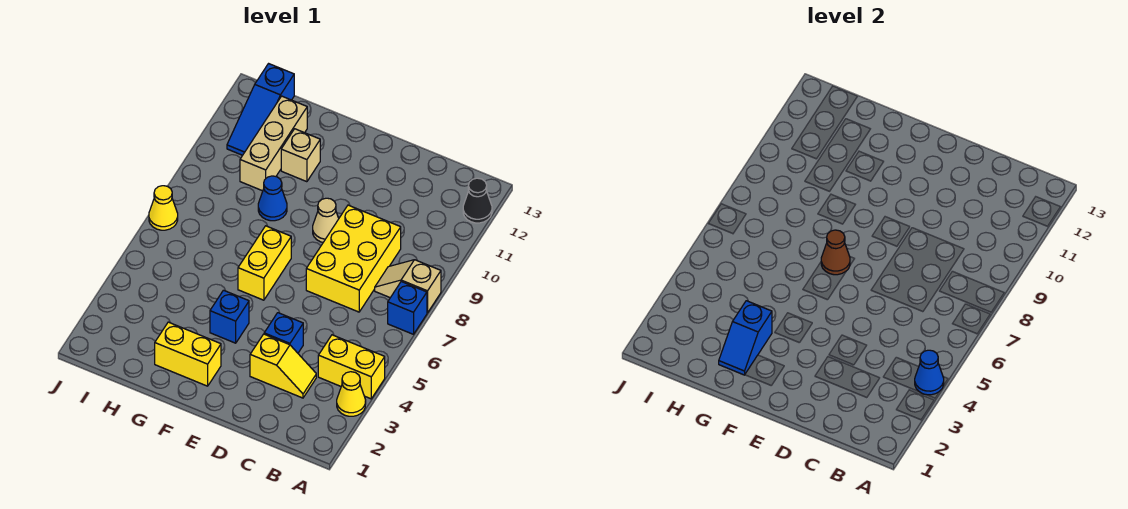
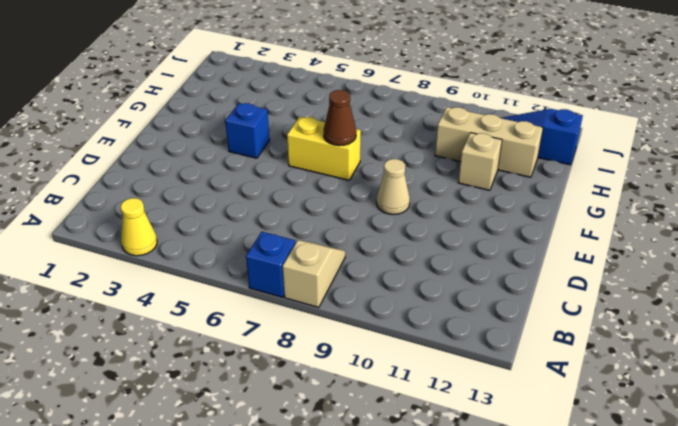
none -> yellow 1x2 brick [318,335,385,399]
none -> black 1x1 cone [463,178,492,223]
none -> yellow 1x2 slope [250,334,316,398]

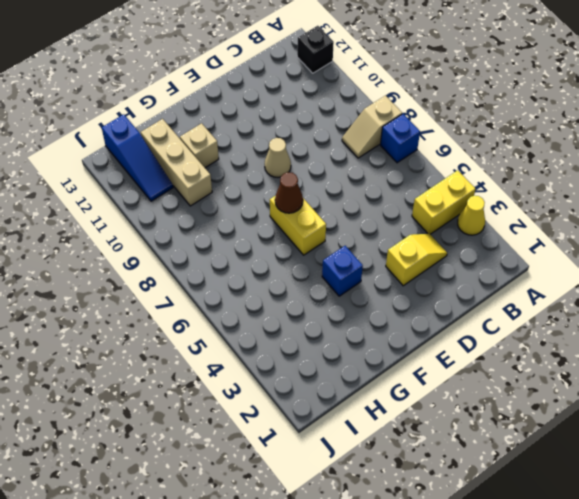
black 1x1 brick [297,26,334,73] -> black 1x1 cone [463,178,492,223]
none -> yellow 2x3 brick [306,205,401,312]
none -> blue 1x1 brick [264,313,303,353]
none -> yellow 1x2 brick [155,322,221,386]

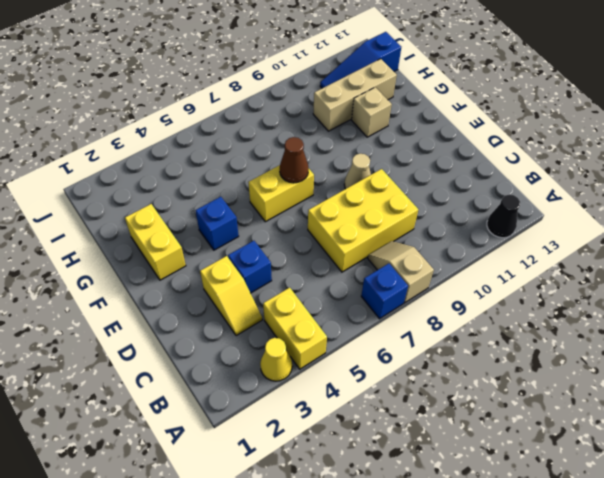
none -> blue 1x1 cone [258,176,287,221]
none -> yellow 1x1 cone [149,186,178,230]
none -> blue 1x1 cone [915,350,944,395]

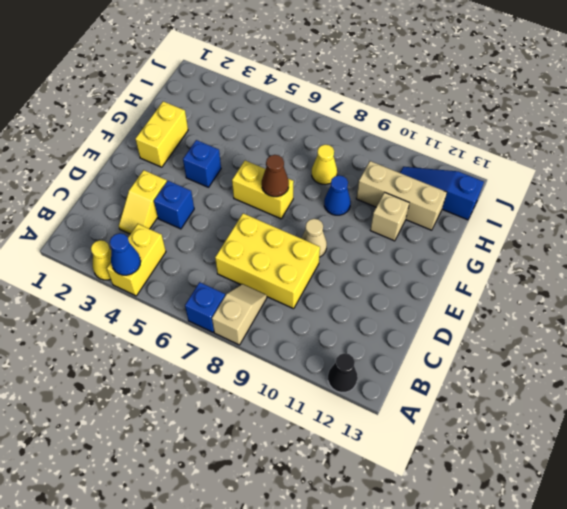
yellow 1x1 cone [312,145,337,184] -> yellow 1x1 cone moved to [149,186,178,230]
none -> blue 1x2 slope [719,301,772,375]

